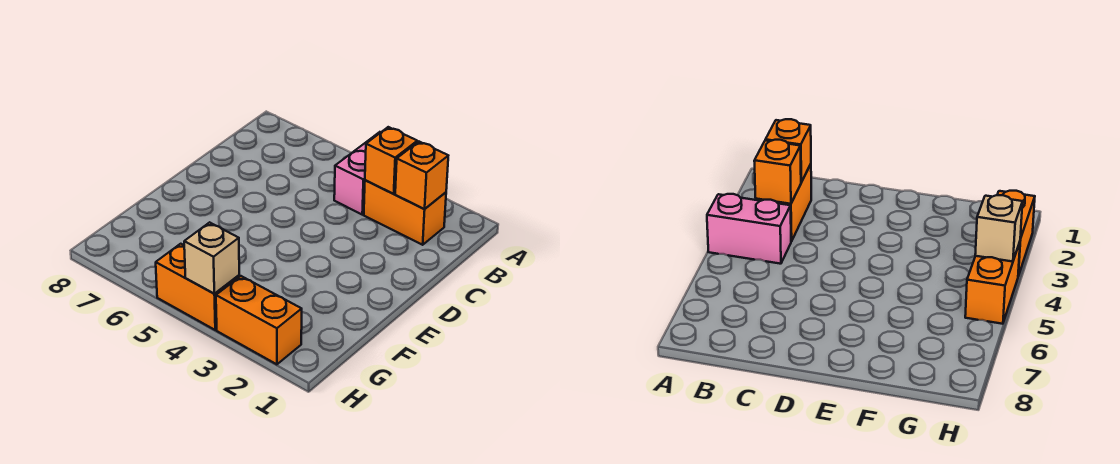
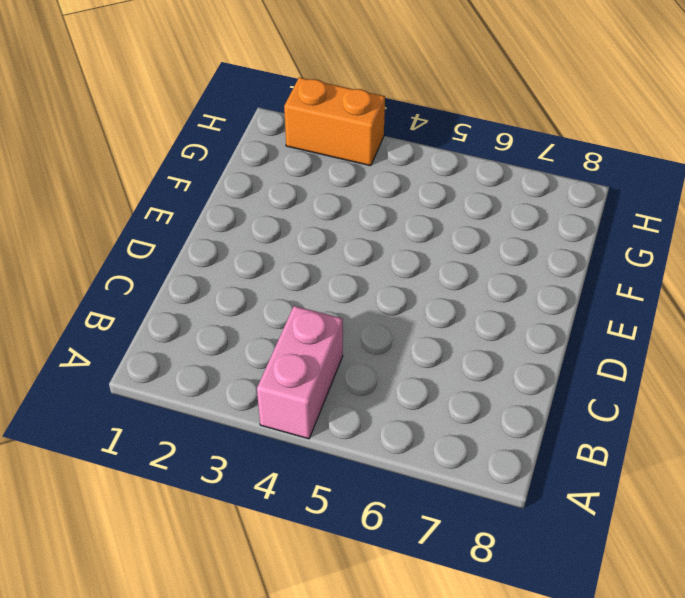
none -> orange 1x2 brick [364,180,446,245]
none -> orange 1x2 brick [156,244,239,330]

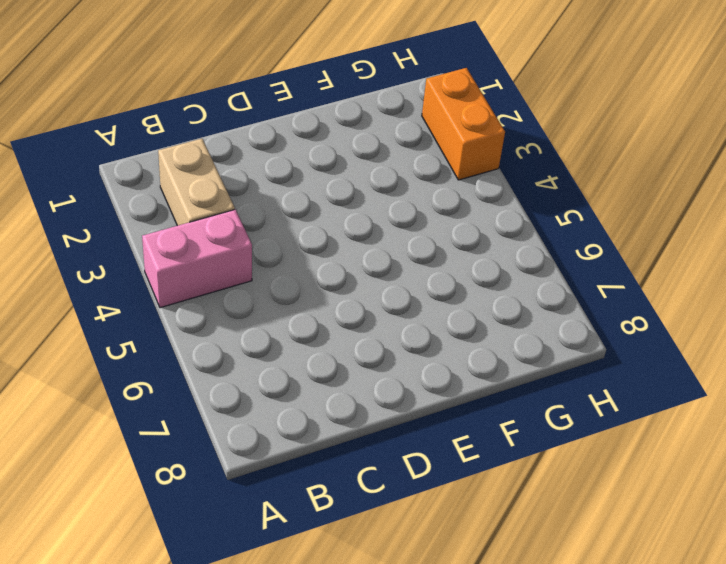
tan 1x2 brick [158,139,235,226] -> orange 1x2 brick [364,180,446,245]
none -> orange 1x2 brick [156,244,239,330]
none -> orange 1x1 brick [395,142,448,209]

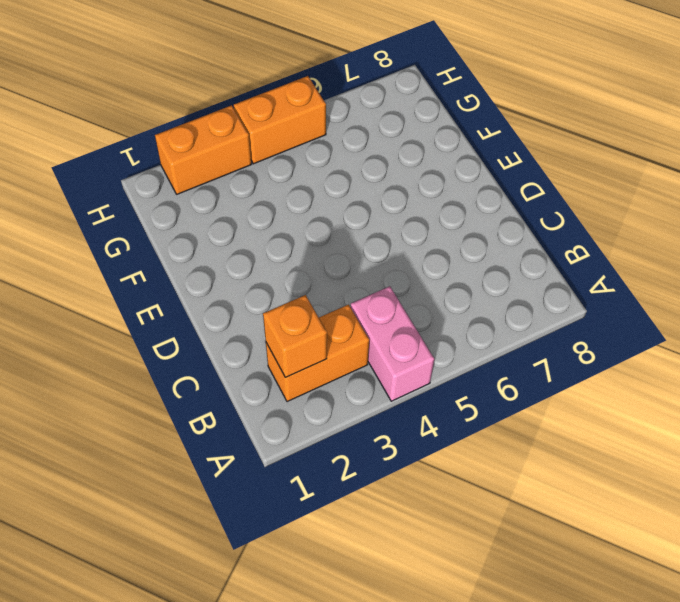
none -> orange 1x1 brick [365,127,417,194]
none -> tan 1x1 brick [184,222,239,294]

